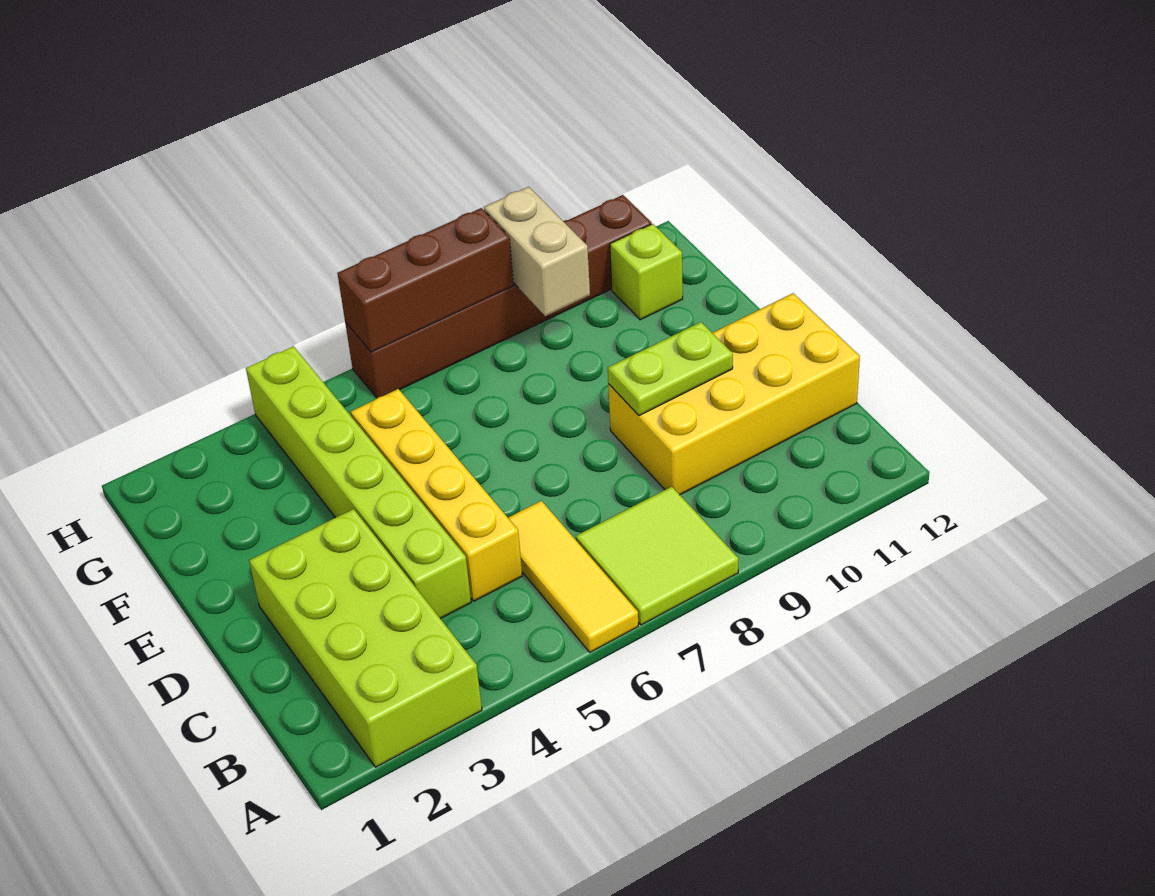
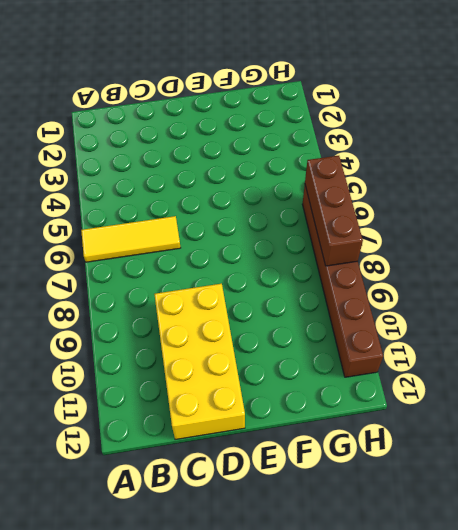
none -> lime 2x4 brick [249,509,482,767]
none -> lime 2x2 tile [576,487,738,625]

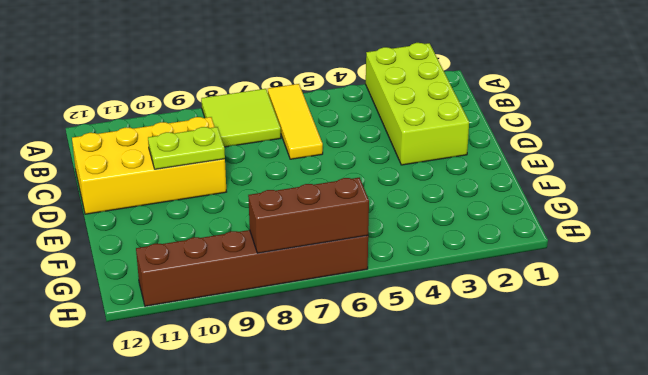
none -> lime 1x6 brick [246,346,471,619]
none -> yellow 1x4 brick [351,389,522,601]

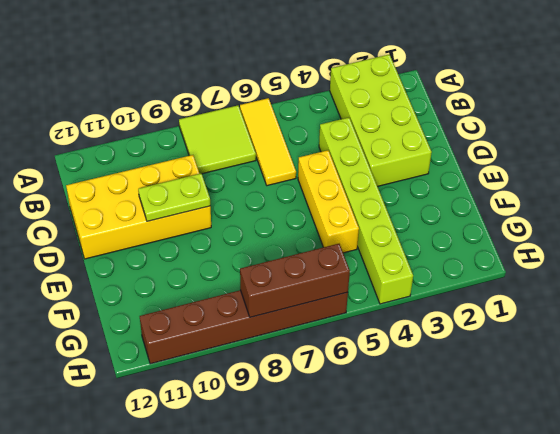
yellow 1x3 brick [298,150,359,253] -> yellow 1x4 brick [351,389,522,601]
none -> lime 1x1 brick [610,224,683,320]
none -> tan 1x2 brick [484,187,590,316]

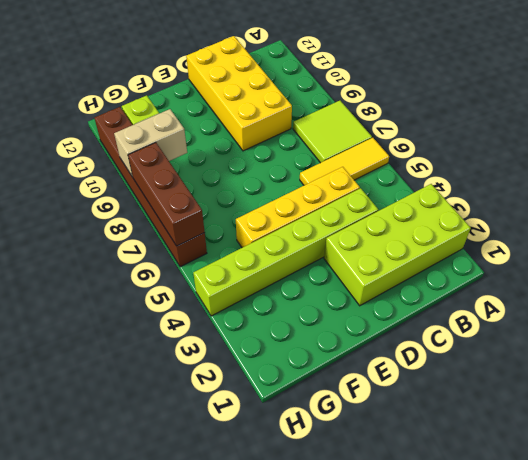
none -> lime 1x2 plate [608,322,733,416]

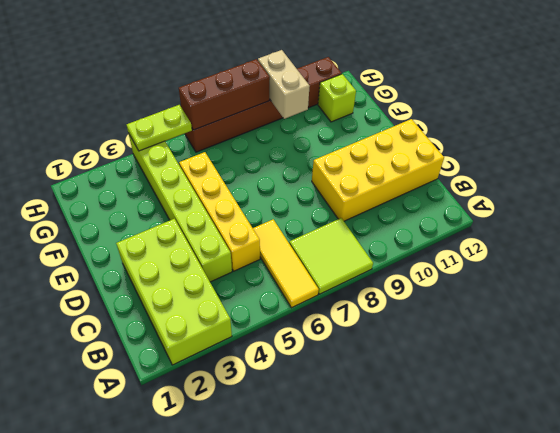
lime 1x2 plate [127,105,192,151] -> lime 1x2 plate moved to [608,322,733,416]

